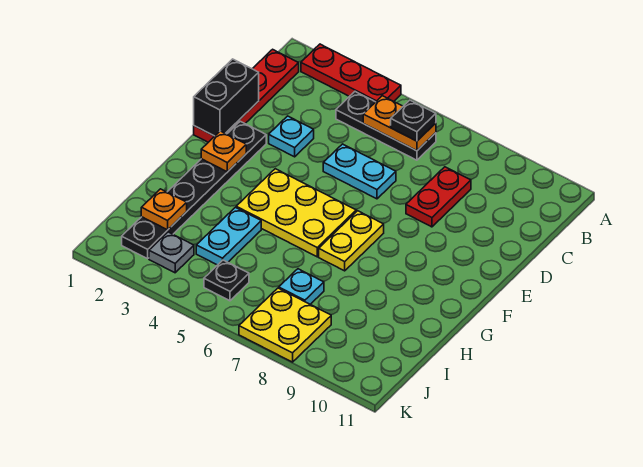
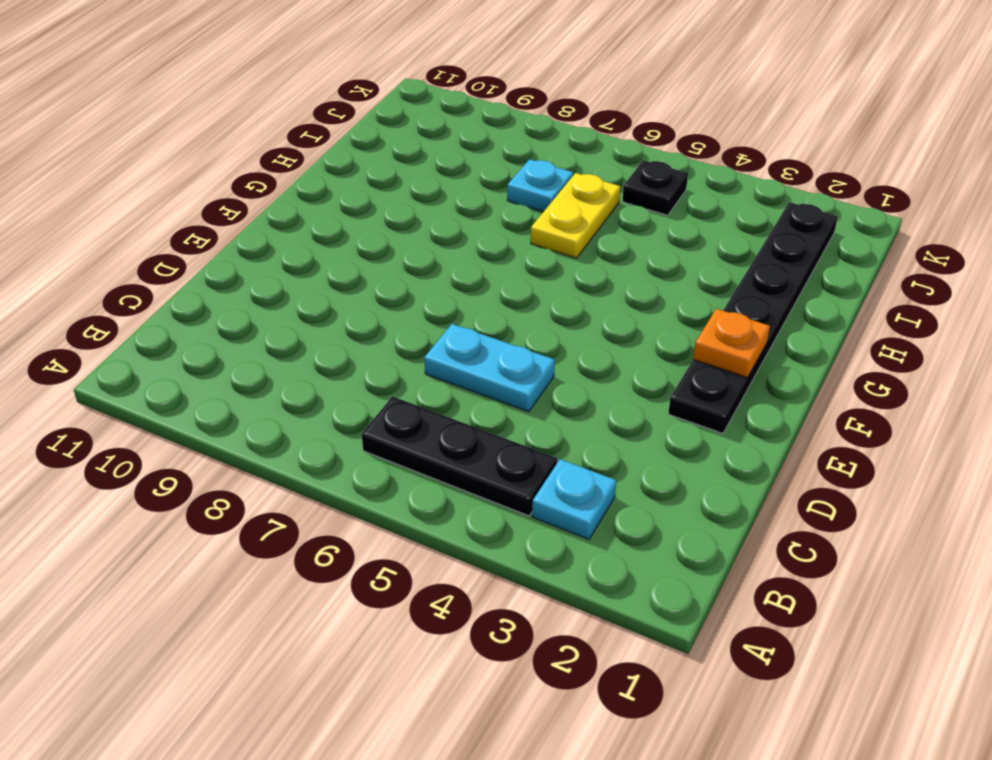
cyan 1x1 plate [532,459,616,539] -> cyan 1x1 plate moved to [269,116,314,157]
yellow 1x2 plate [531,173,620,258] -> yellow 1x2 plate moved to [319,211,384,271]
none -> red 1x3 plate [301,44,401,102]
none -> red 1x4 plate [194,49,299,142]
none -> red 1x2 plate [406,167,471,227]

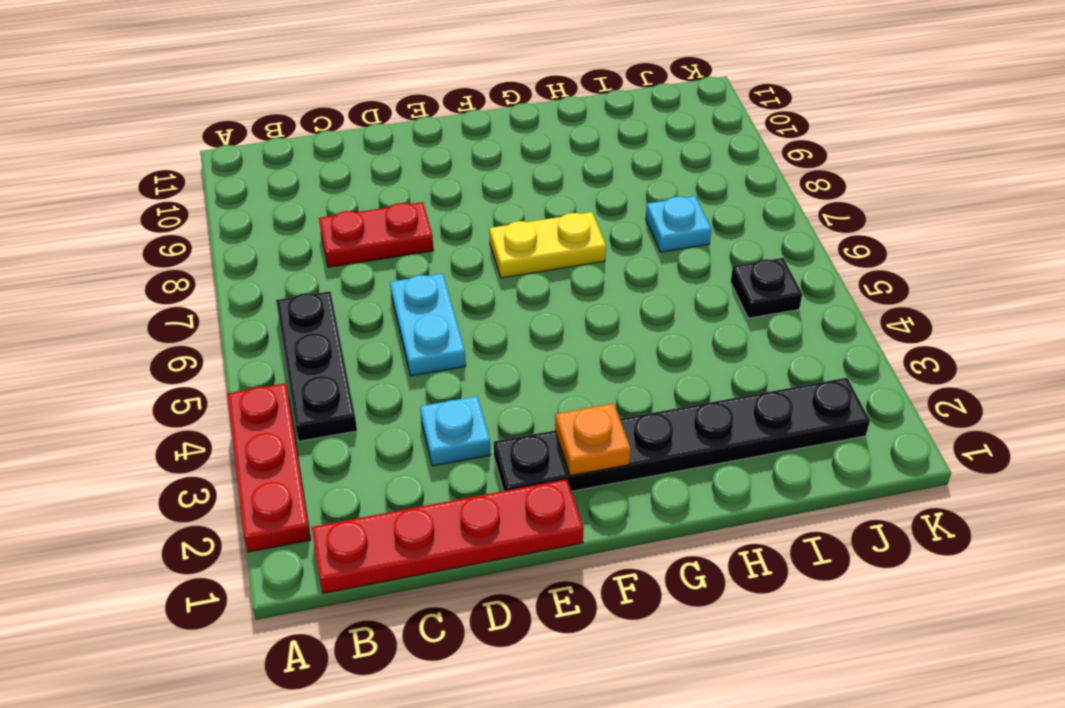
none -> yellow 2x3 plate [236,169,356,257]
none -> cyan 1x2 plate [196,207,261,265]
none -> grey 1x1 plate [149,232,194,273]

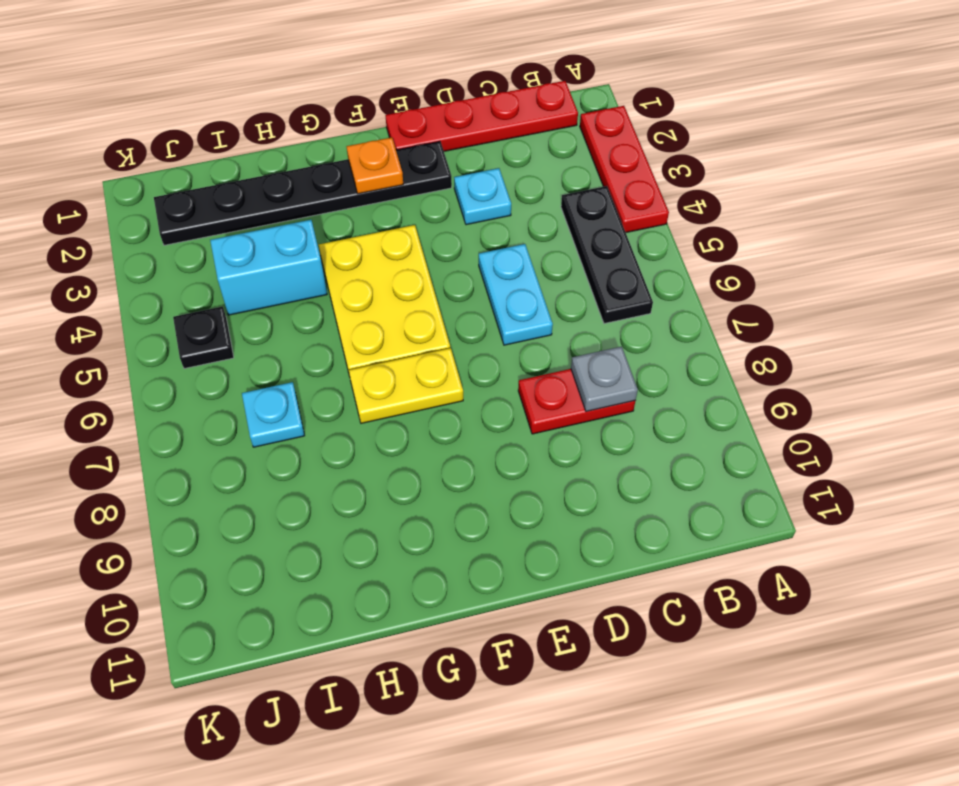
grey 1x1 plate [571,346,638,412] -> grey 1x1 plate moved to [149,232,194,273]
cyan 1x2 brick [210,220,327,315] -> cyan 1x2 plate [196,207,261,265]
none -> yellow 2x2 plate [239,288,331,362]
none -> orange 1x2 plate [363,96,436,151]
none -> black 1x2 brick [194,59,259,136]

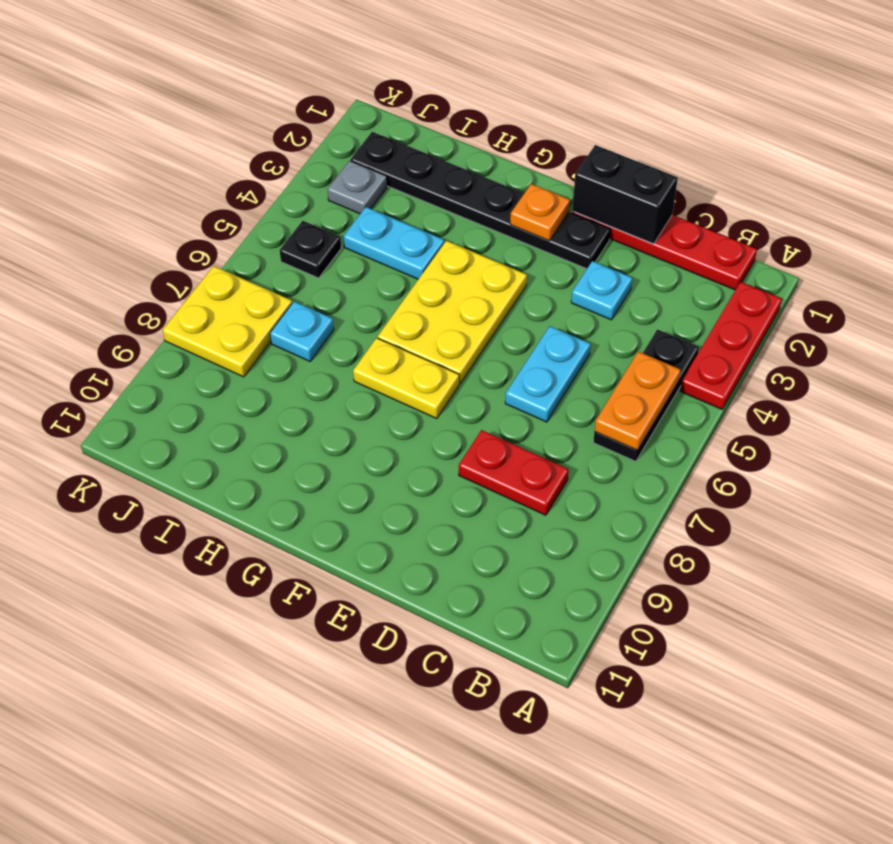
none -> orange 1x1 plate [141,189,187,230]
none -> black 1x1 plate [391,100,436,141]

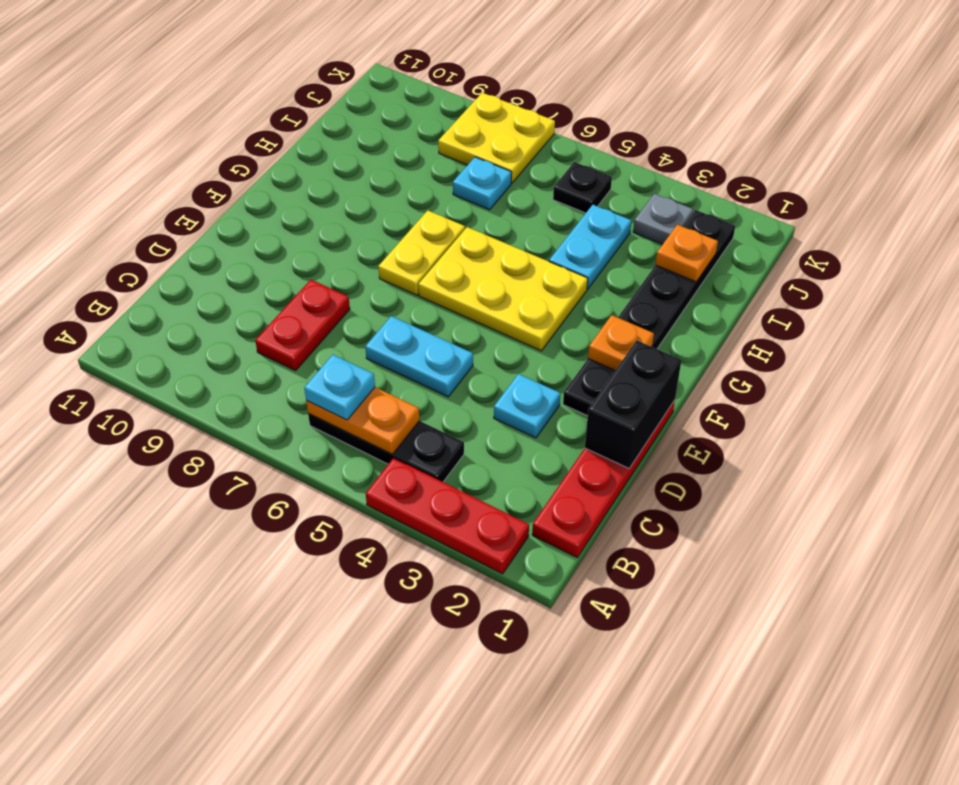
cyan 1x1 plate [304,355,375,420] -> black 1x1 plate [391,100,436,141]

